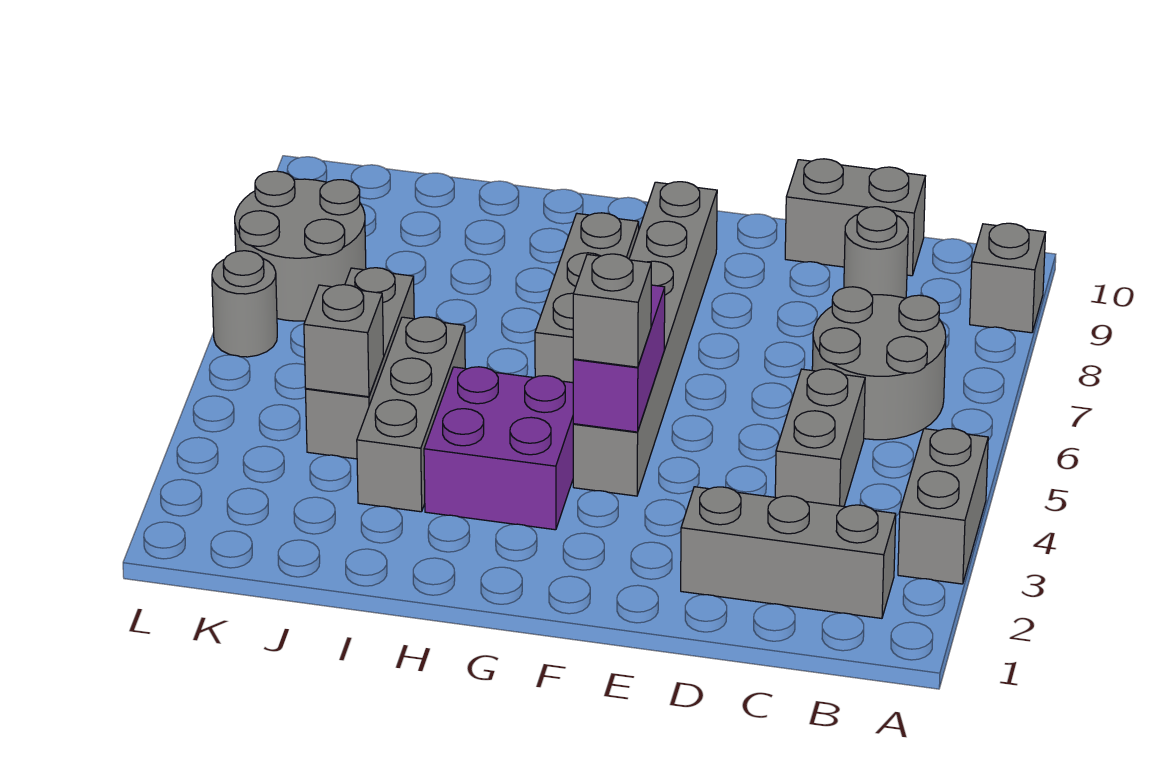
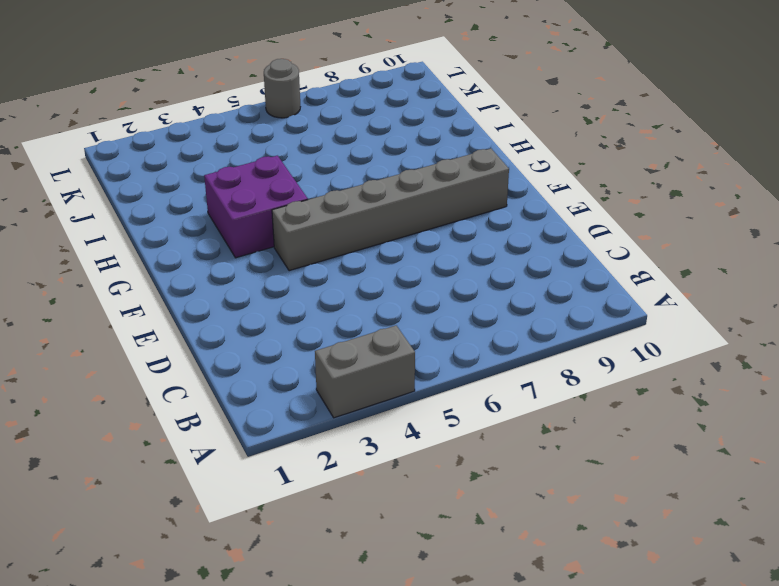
none -> grey 1x1 brick [970,223,1046,333]
none -> grey 1x3 brick [681,487,896,618]
none -> grey 2x2 round brick [812,287,946,440]

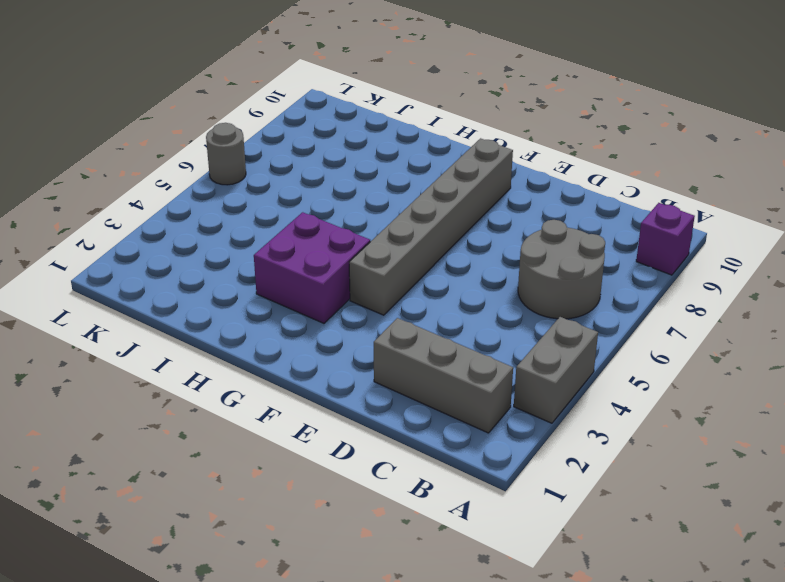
purple 1x1 brick [636,203,695,275] -> grey 1x1 brick [970,223,1046,333]
none -> grey 1x2 brick [775,369,865,506]
none -> grey 1x1 round brick [844,207,908,298]
none -> grey 1x2 brick [785,159,925,276]

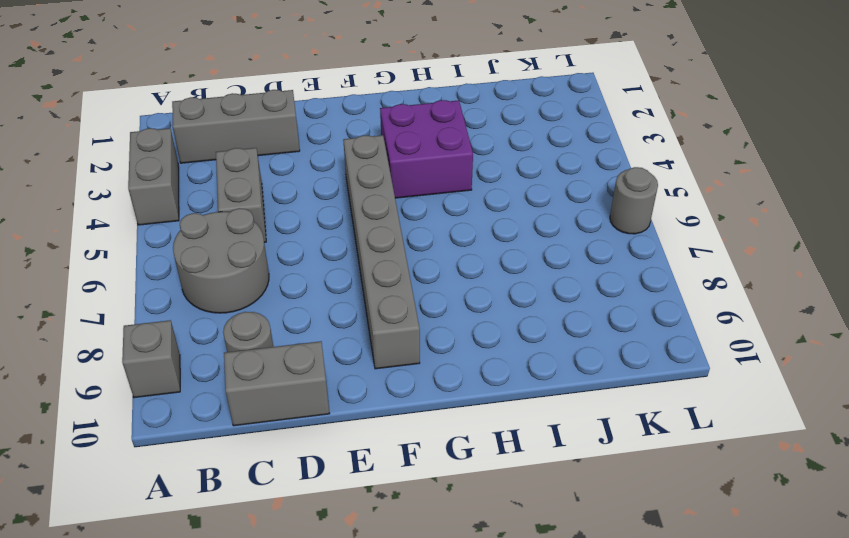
none -> grey 1x3 brick [535,213,639,383]
none -> grey 1x3 brick [357,317,465,512]
none -> grey 1x3 brick [306,268,414,459]

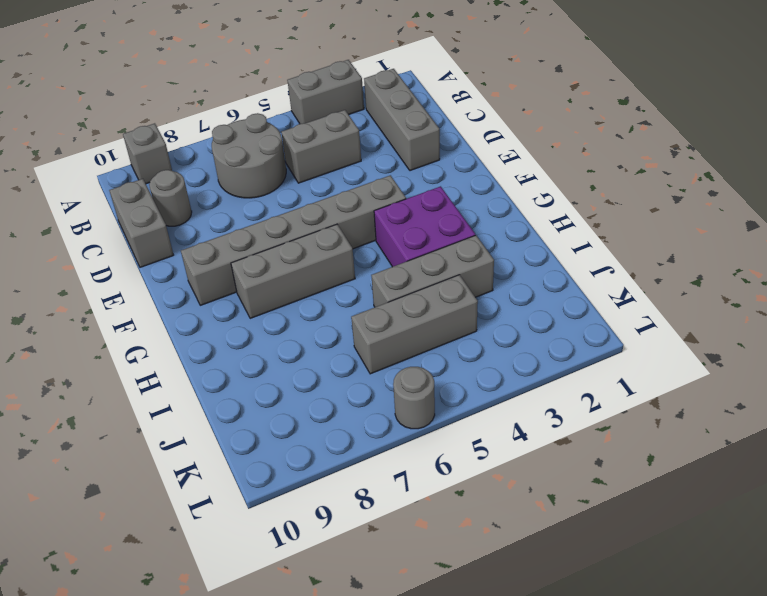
none -> grey 2x2 round brick [235,171,366,321]
none -> purple 1x2 brick [573,285,665,432]
none -> grey 1x1 brick [304,285,384,397]

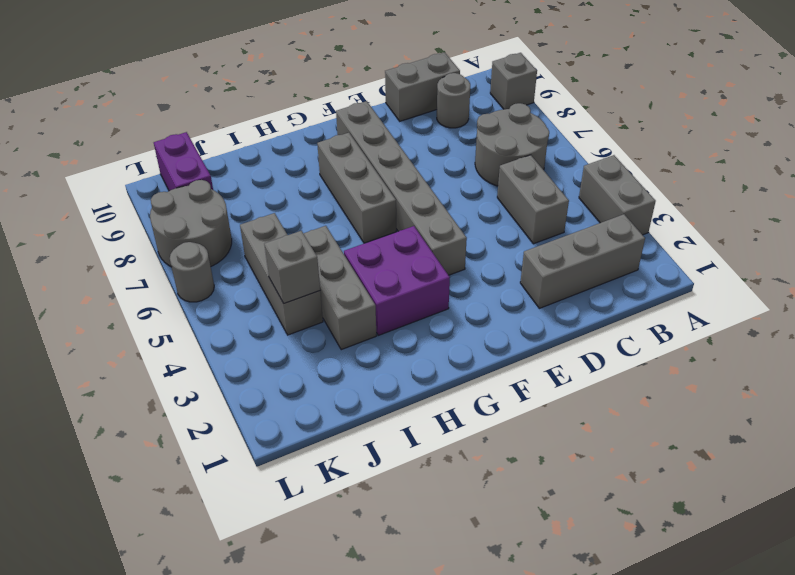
purple 1x2 brick [154,132,213,191] -> purple 1x2 brick moved to [573,285,665,432]
none -> grey 1x1 brick [573,254,651,367]

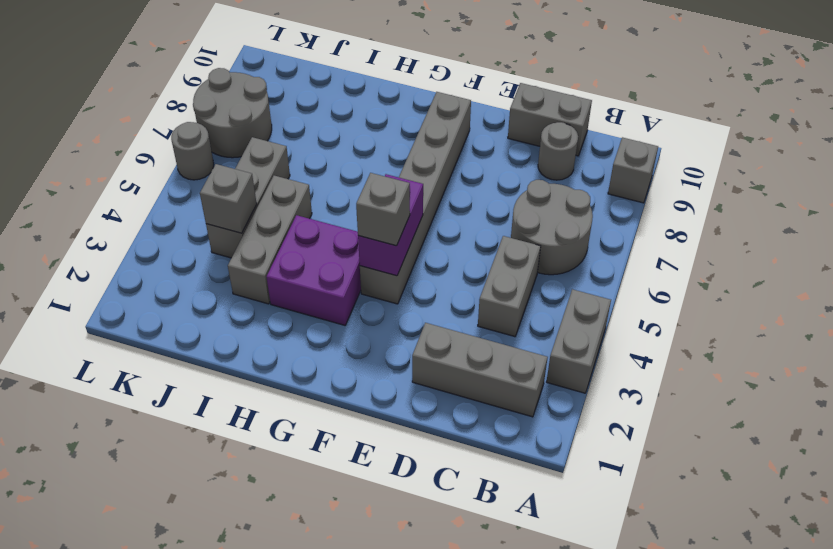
none -> grey 1x3 brick [535,213,639,383]

